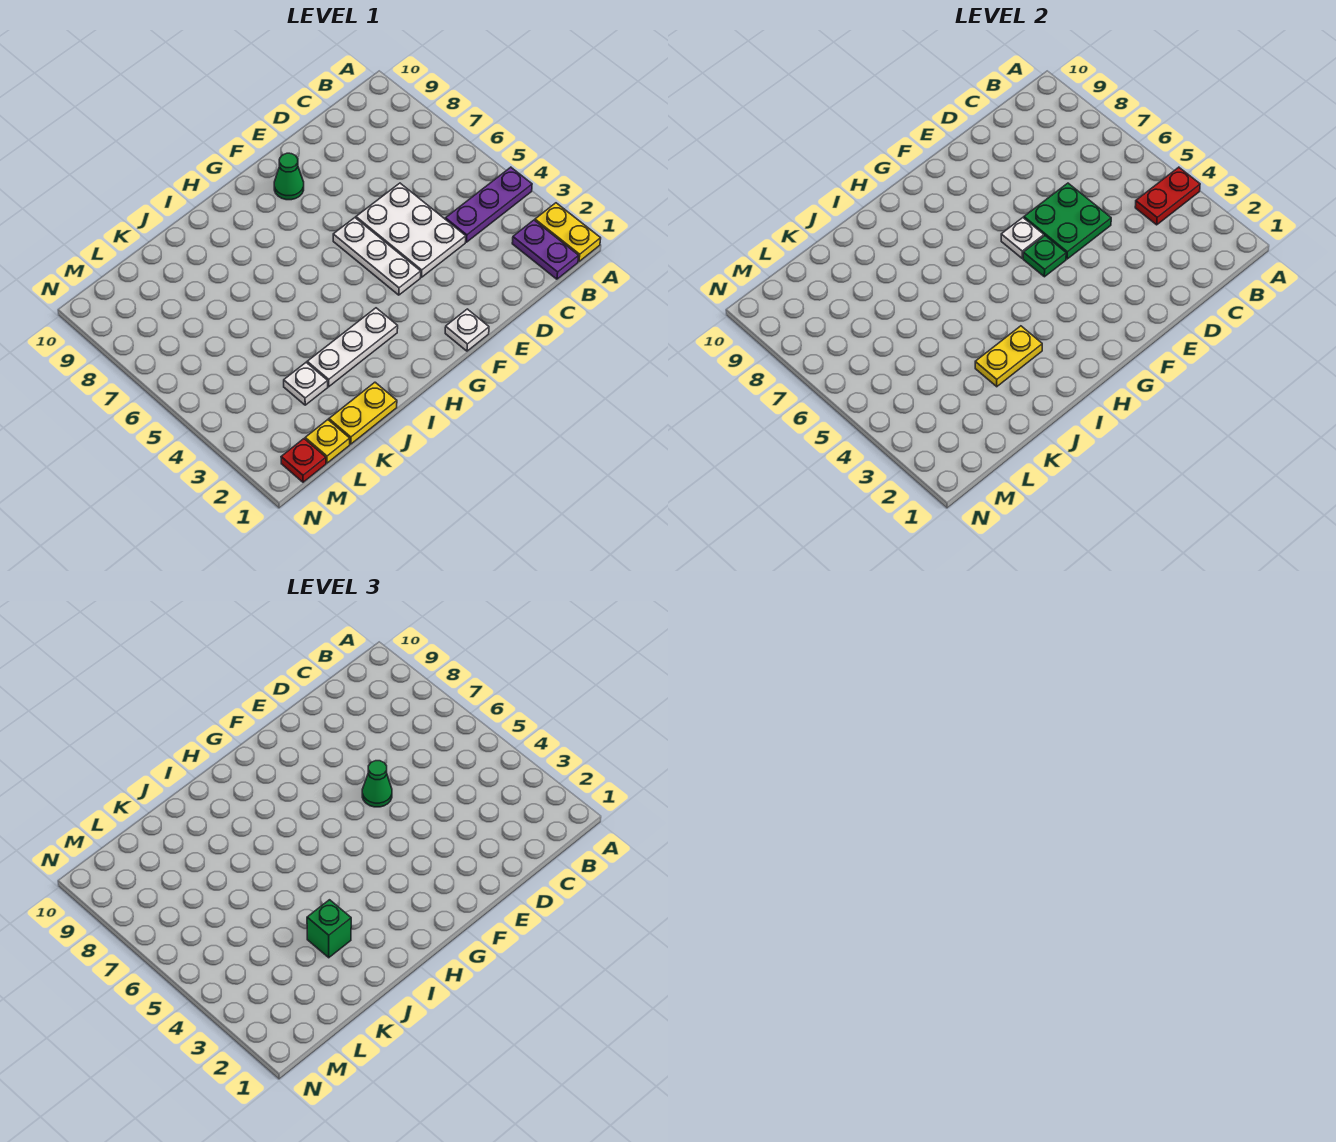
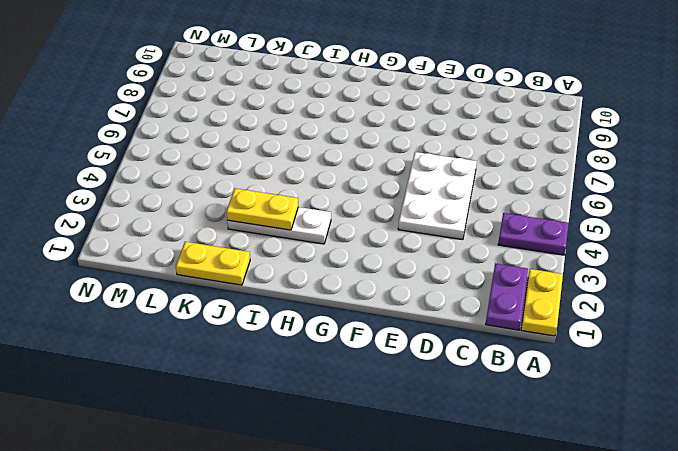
purple 1x2 plate [498,213,569,255] -> purple 1x3 plate [445,167,532,242]
none -> white 1x1 plate [445,309,489,351]
none -> white 1x3 plate [333,218,421,295]
none -> green 1x1 cone [274,153,304,200]

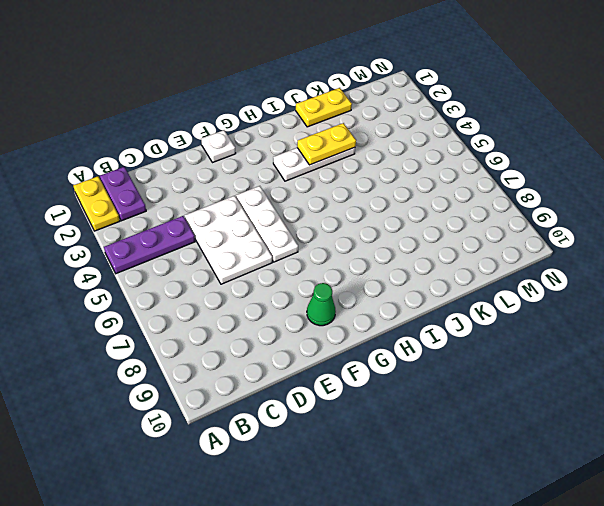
none -> white 1x1 plate [284,363,328,405]
none -> yellow 1x1 plate [305,420,350,463]
none -> red 1x1 plate [281,439,326,482]

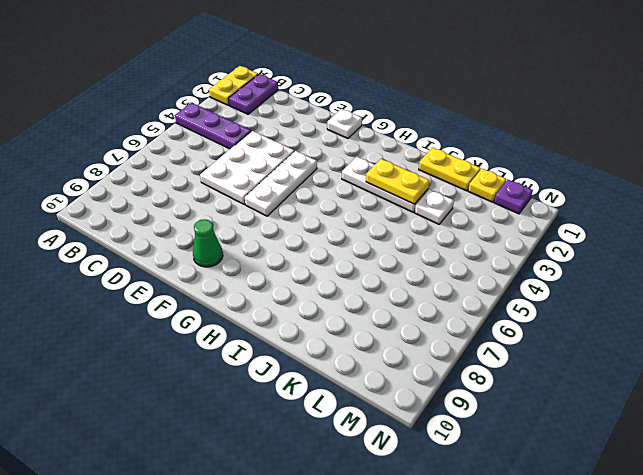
purple 1x1 plate [494,180,533,214] -> red 1x1 plate [281,439,326,482]
none -> red 1x2 plate [1135,167,1200,225]
none -> green 2x2 plate [1024,183,1111,259]
none -> green 1x1 plate [1023,236,1066,277]

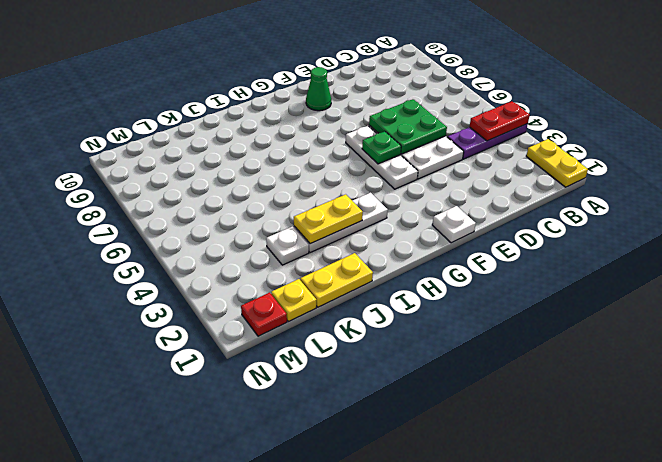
none -> purple 1x2 plate [512,220,579,279]
none -> white 1x1 plate [1001,218,1044,258]
none -> green 1x1 cone [362,761,392,807]

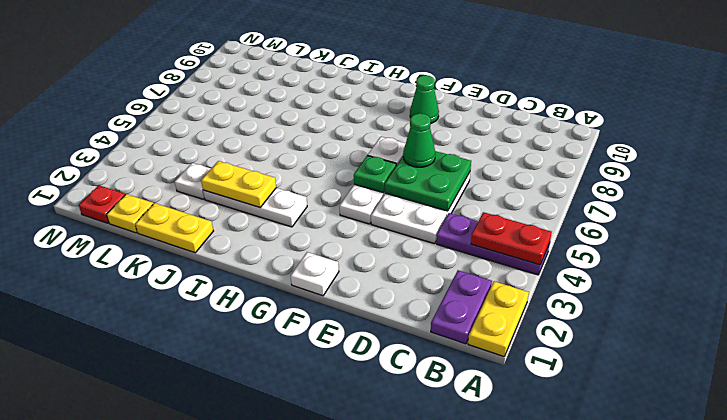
none -> green 1x1 brick [307,900,351,958]

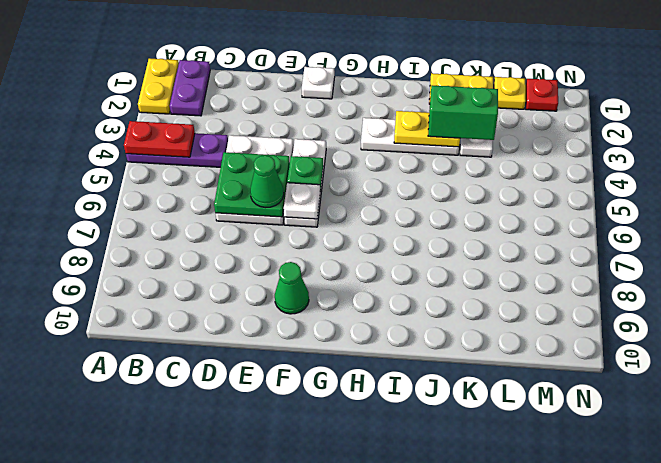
green 1x2 brick [428,85,498,140] -> green 1x1 brick [307,900,351,958]

